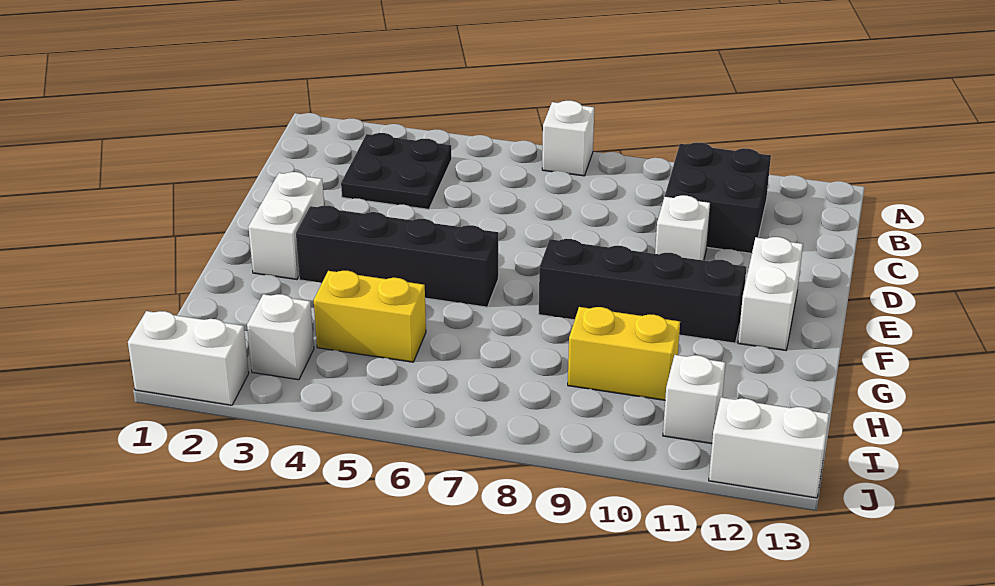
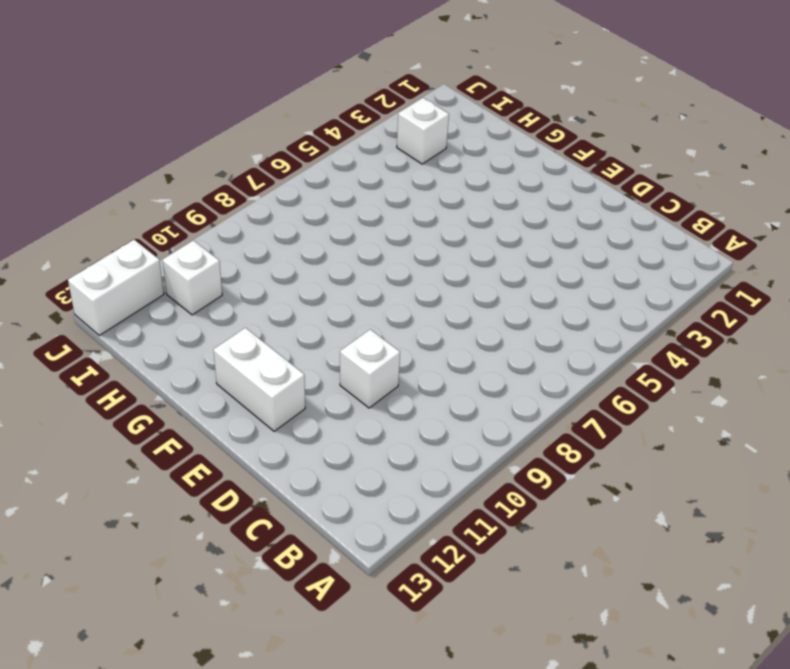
none -> white 1x1 brick [542,101,594,176]
none -> black 2x2 plate [341,133,452,209]
none -> black 2x2 brick [665,143,771,253]

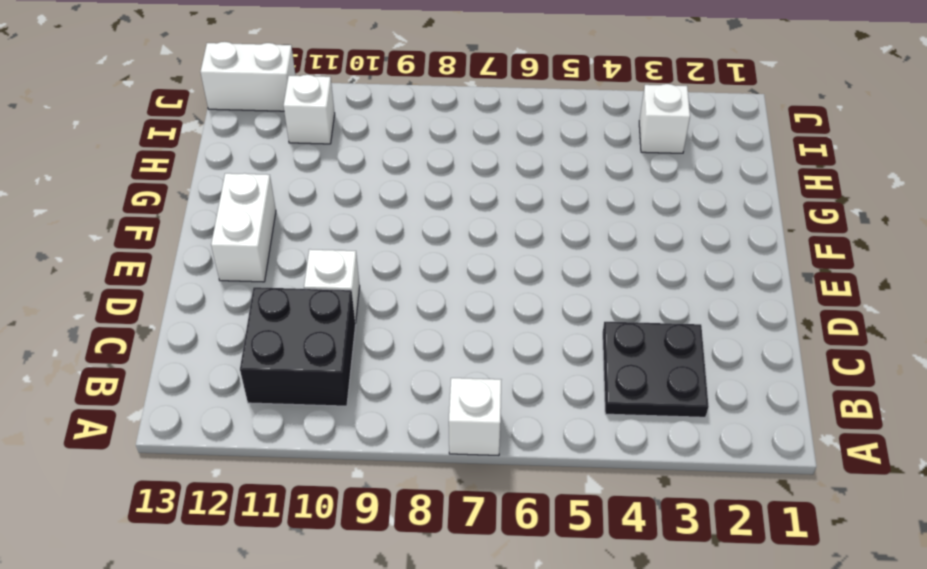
none -> white 1x2 brick [248,172,324,279]
none -> black 1x4 brick [296,206,498,307]
none -> black 1x4 brick [539,239,746,343]

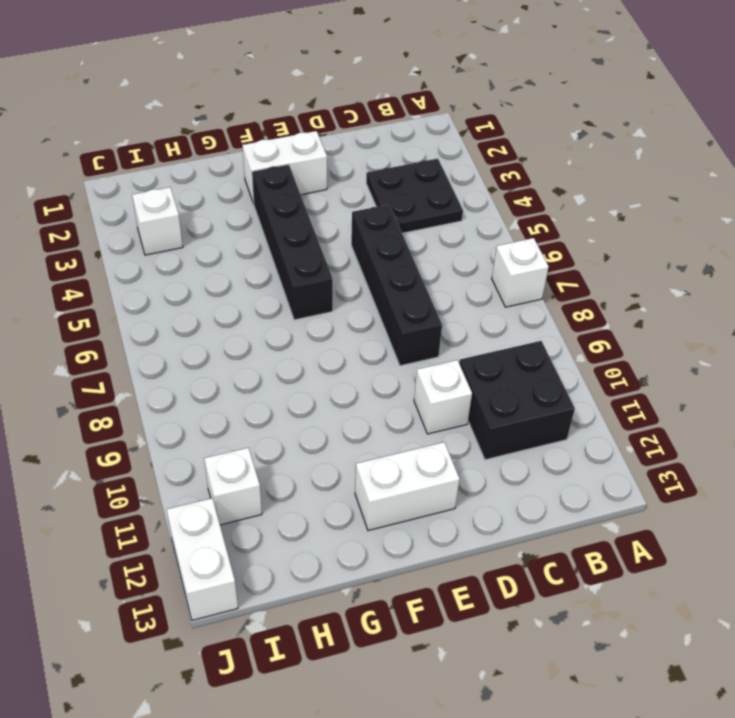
black 1x4 brick [351,204,442,366] -> black 1x4 brick moved to [539,239,746,343]
none -> yellow 1x2 brick [314,271,426,362]
none -> yellow 1x2 brick [568,307,680,400]
none -> white 1x2 brick [128,311,249,405]

